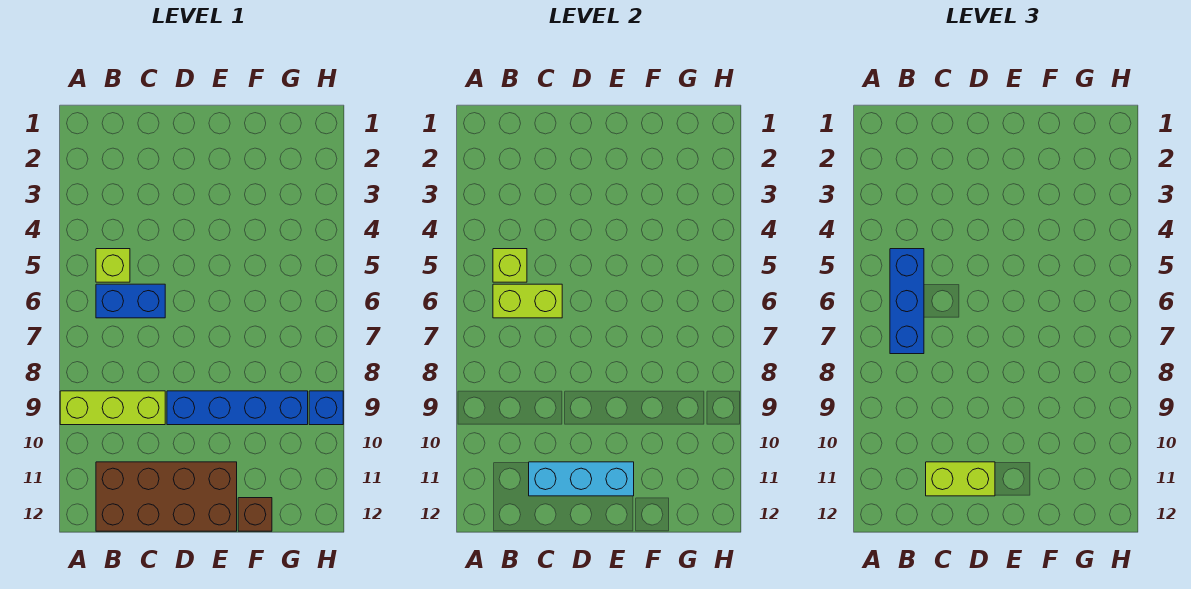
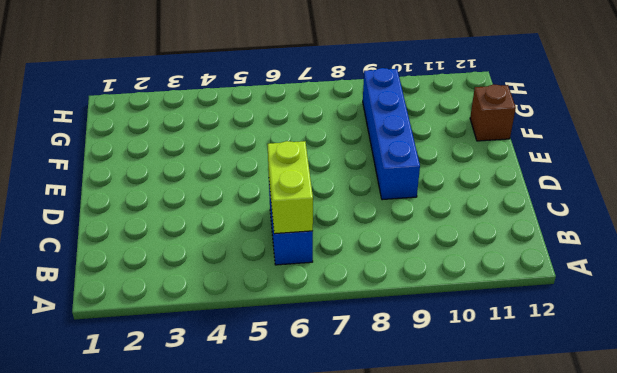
none -> lime 1x3 brick [60,391,165,425]
none -> lime 1x1 brick [96,249,130,282]
none -> brown 2x4 brick [96,462,237,531]

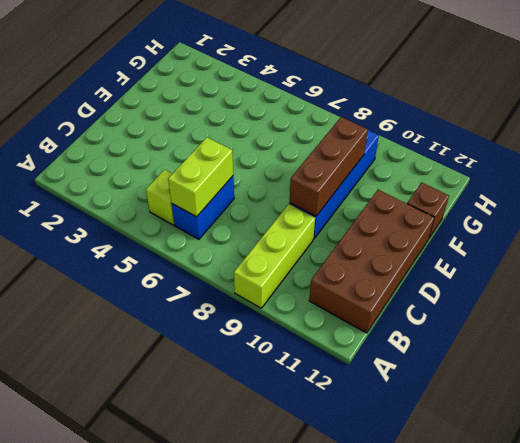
brown 1x3 brick [290,117,368,216] -> none
none -> blue 1x1 brick [309,391,343,425]
none -> lime 1x1 brick [493,249,527,282]
none -> cyan 1x3 brick [529,462,634,496]

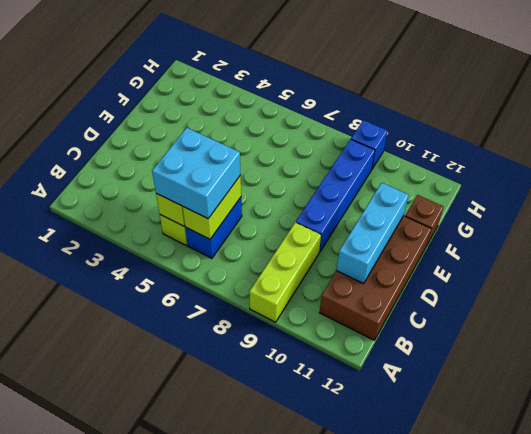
cyan 2x2 brick [152,128,241,219] -> blue 1x3 brick [890,249,924,354]
none -> lime 1x2 brick [926,462,995,496]

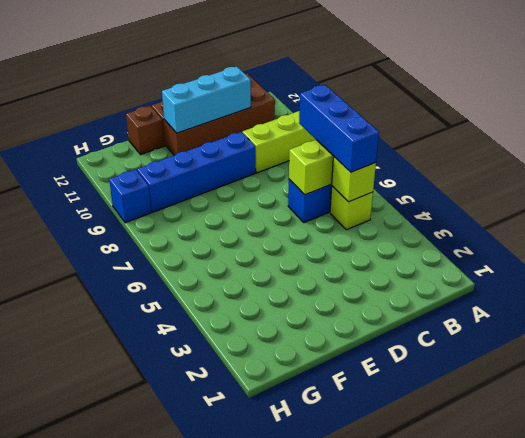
none -> lime 1x2 brick [926,462,995,496]

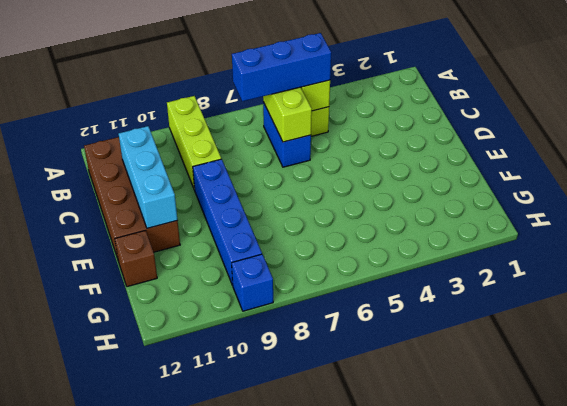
none -> lime 1x2 brick [926,462,995,496]

